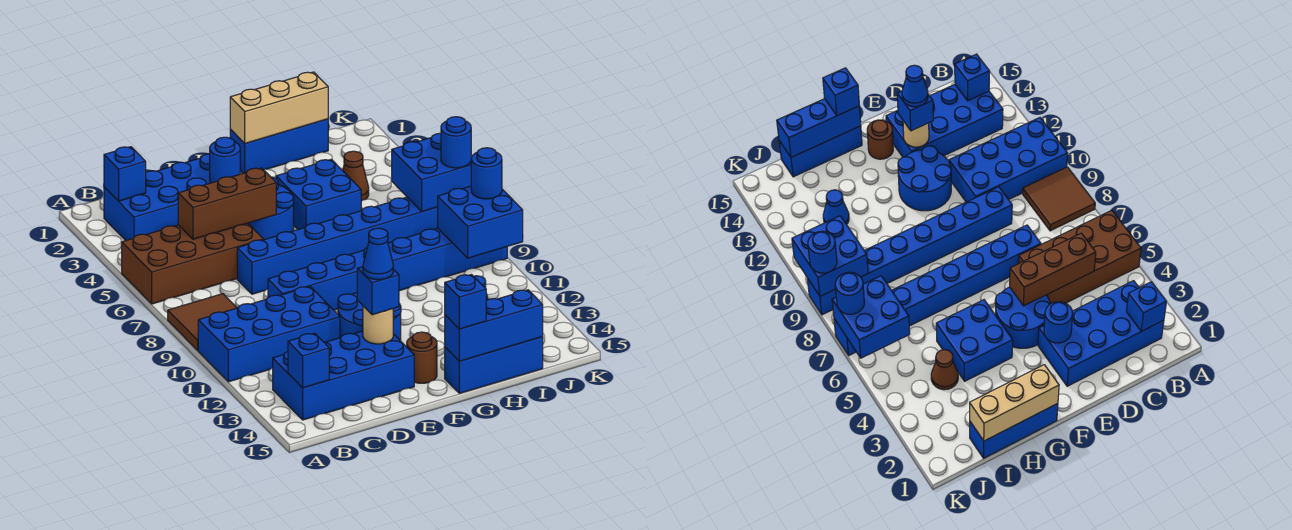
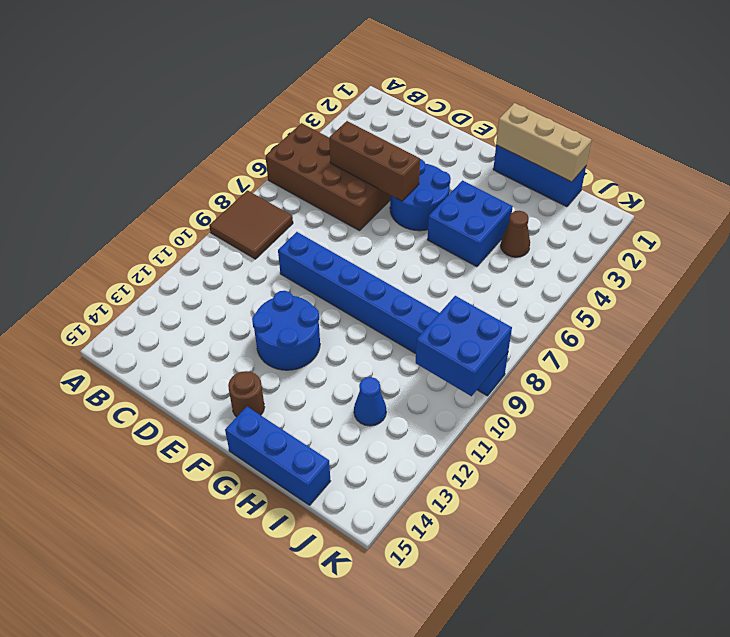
none -> blue 2x4 brick [198,287,340,382]
none -> blue 2x4 brick [104,154,210,240]
none -> blue 2x4 brick [273,331,414,420]

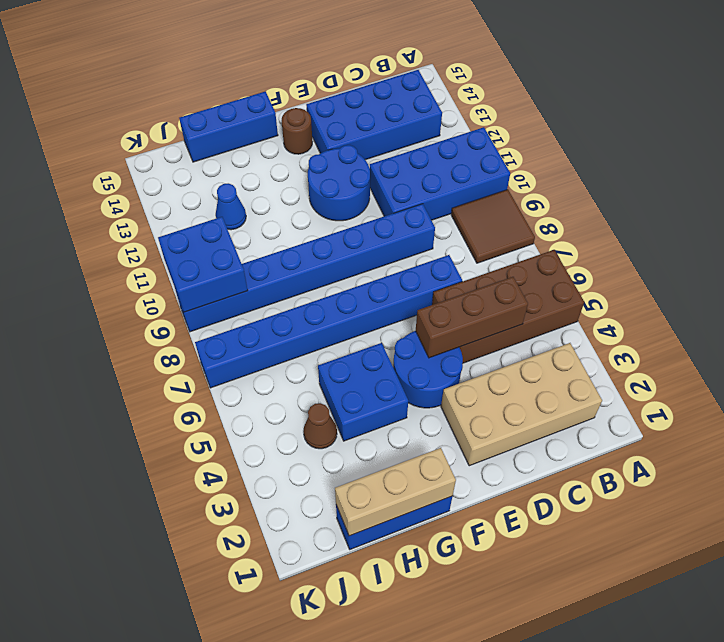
tan 2x4 brick [441,343,602,466] -> blue 2x4 brick [104,154,210,240]
none -> blue 1x1 brick [104,147,146,201]
none -> blue 1x1 brick [288,333,329,388]
none -> blue 1x1 round brick [210,137,240,183]

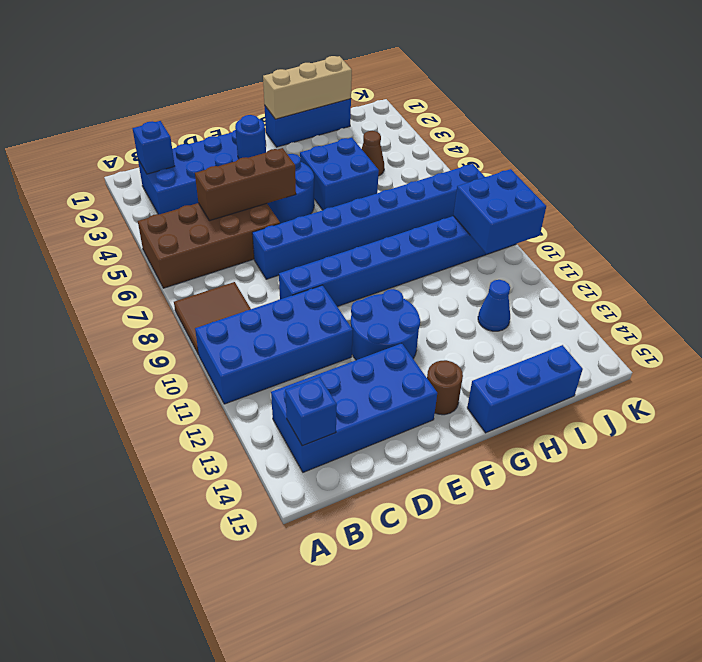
none -> tan 1x1 round brick [363,306,393,344]
none -> blue 1x3 brick [445,290,543,361]
none -> blue 2x2 brick [392,133,471,211]

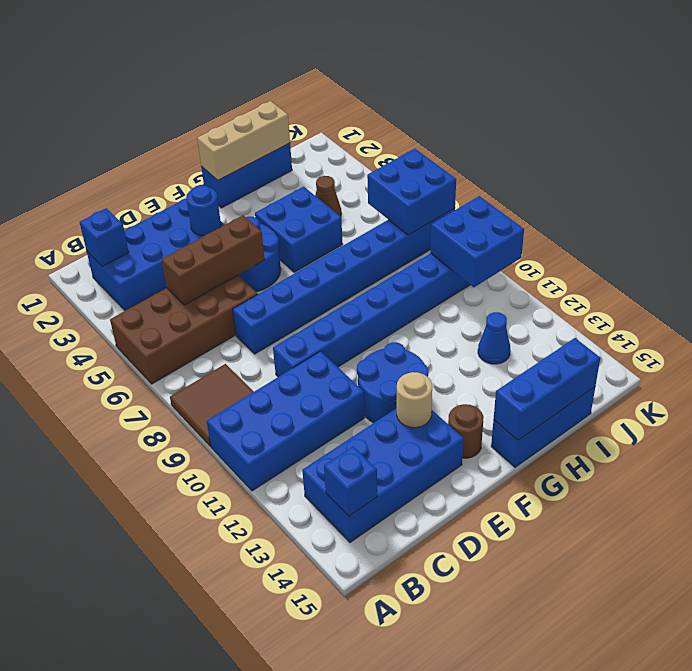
none -> blue 1x1 brick [357,267,399,315]
none -> blue 1x1 brick [445,274,486,329]
none -> blue 1x1 round brick [441,117,471,168]

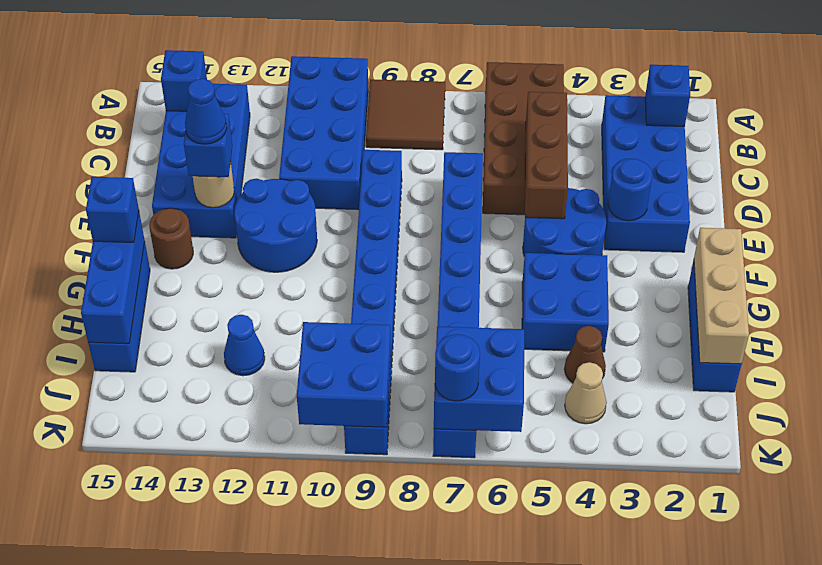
tan 1x1 cone [565,362,607,424] -> none
none -> blue 1x1 round brick [471,148,502,199]

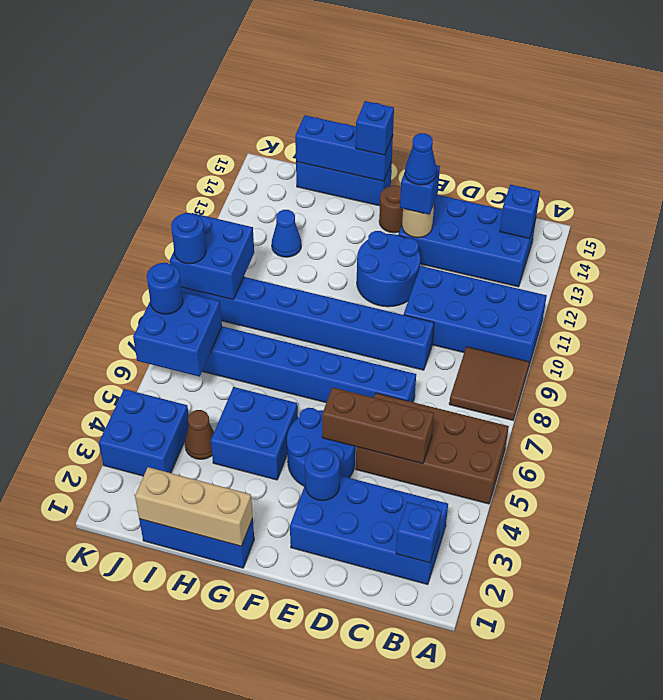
blue 2x2 brick [99,389,189,476] -> none

